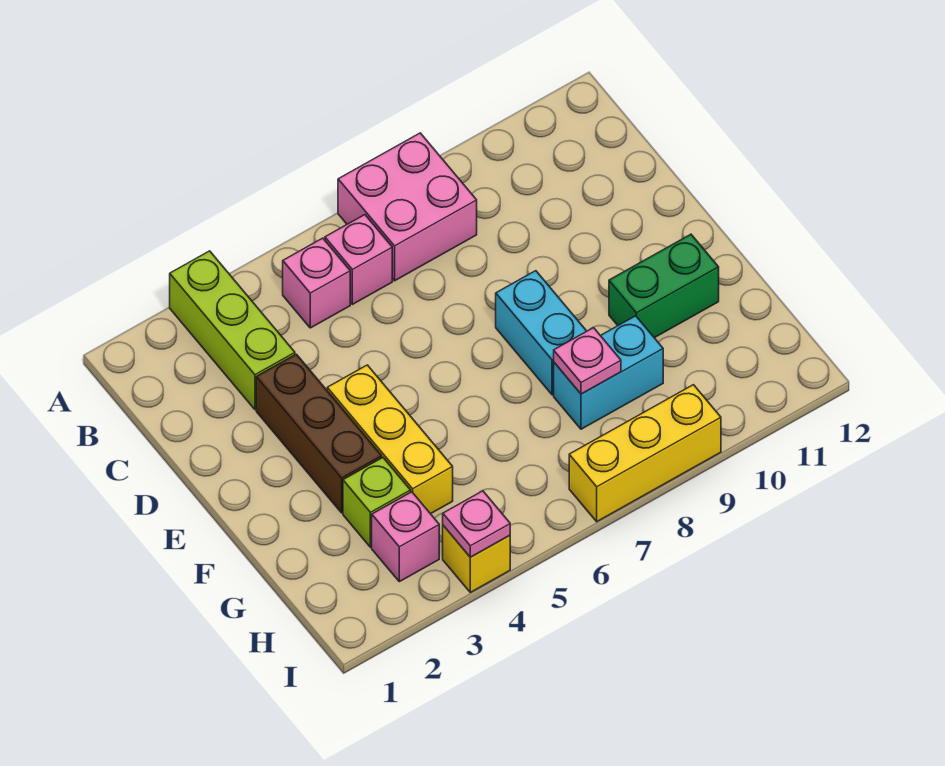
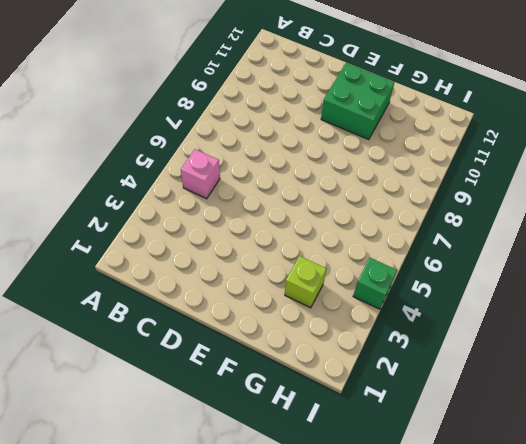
green 2x2 brick [321,63,394,140] -> green 1x2 brick [609,234,719,338]
green 1x1 brick [353,258,397,309] -> yellow 1x1 brick [443,526,510,592]
none -> lime 1x3 brick [170,251,295,410]
none -> pink 2x2 brick [338,133,477,281]
none -> pink 1x1 brick [325,215,392,304]

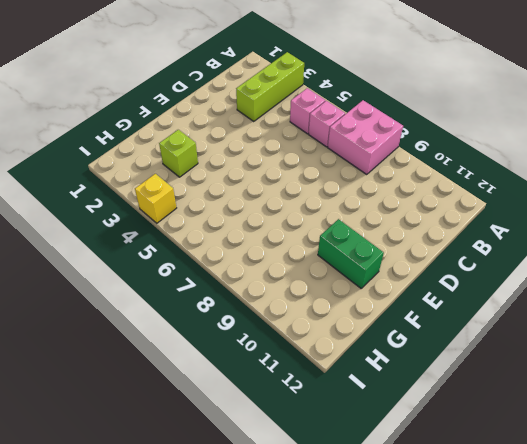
none -> brown 1x3 brick [256,354,382,513]
none -> yellow 1x3 brick [327,365,453,514]
none -> cyan 1x2 brick [496,271,587,395]

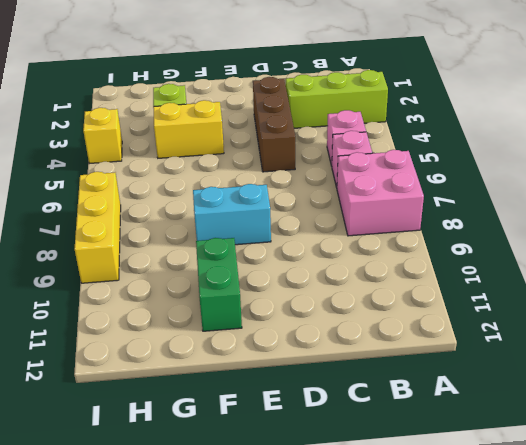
brown 1x3 brick [253,77,295,172] -> brown 1x3 brick turned to [256,354,382,513]
yellow 1x2 brick [153,100,224,158] -> yellow 1x3 brick [327,365,453,514]
none -> cyan 1x2 brick [554,316,663,429]
none -> pink 1x1 brick [372,492,439,582]
none -> pink 1x1 plate [554,328,621,394]

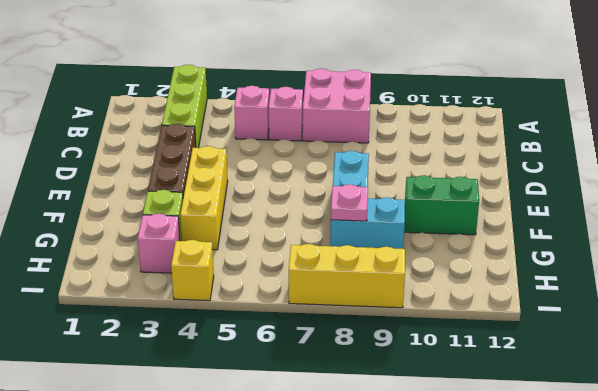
none -> pink 1x1 plate [443,491,510,557]

